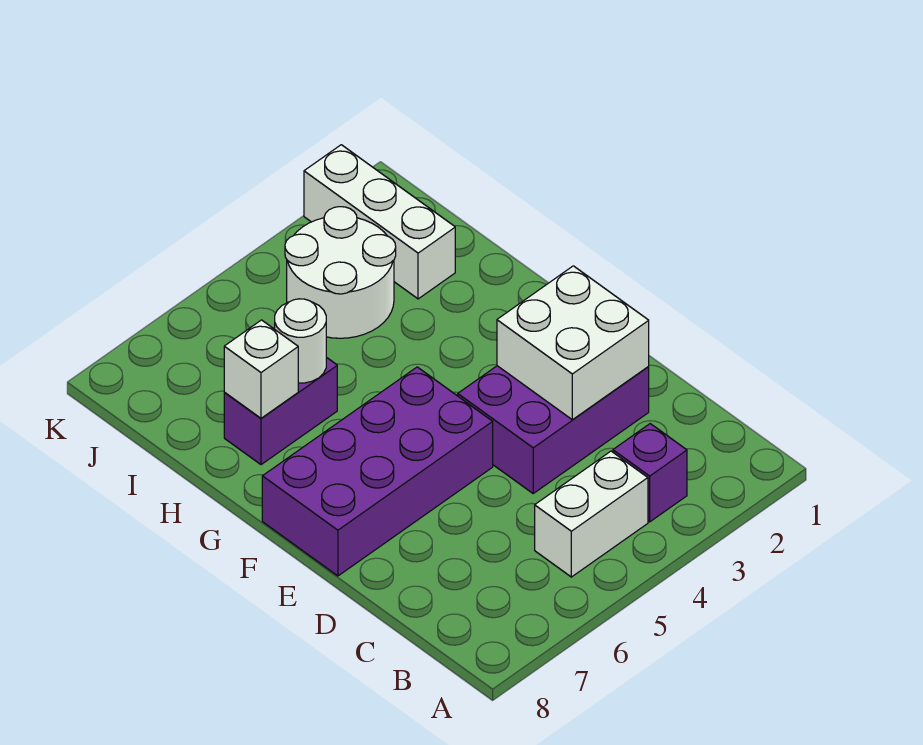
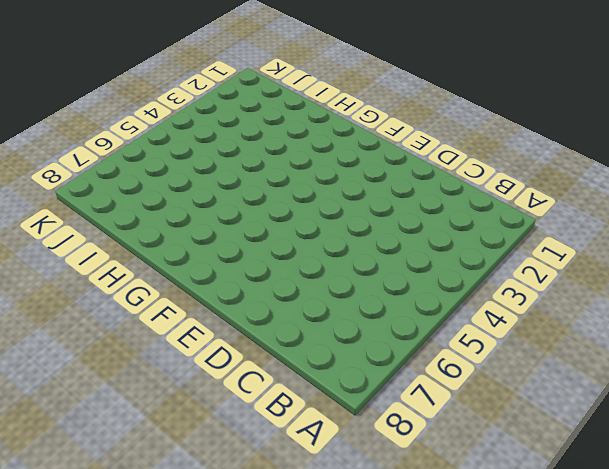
none -> purple 1x1 brick [613,424,687,522]
none -> white 1x2 brick [535,451,648,577]

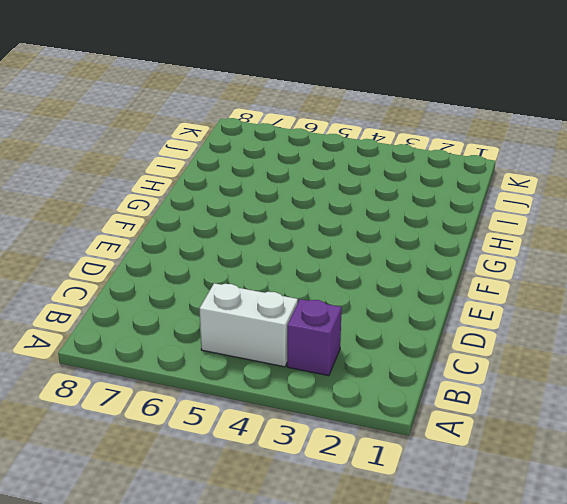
none -> purple 2x3 brick [458,366,649,493]
none -> purple 2x4 brick [262,367,493,576]

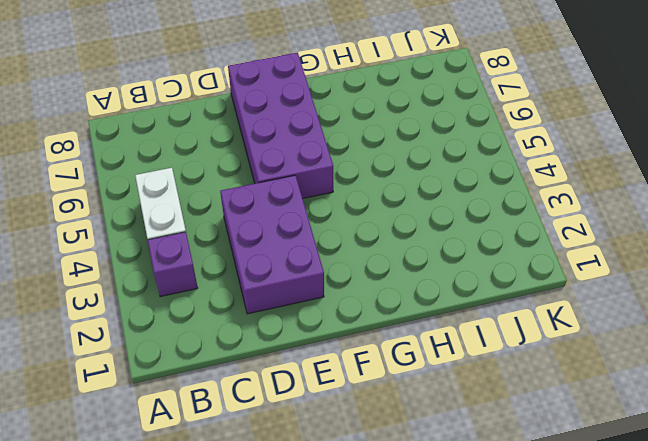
none -> purple 1x2 brick [224,357,337,465]
none -> white 1x3 brick [304,145,455,299]

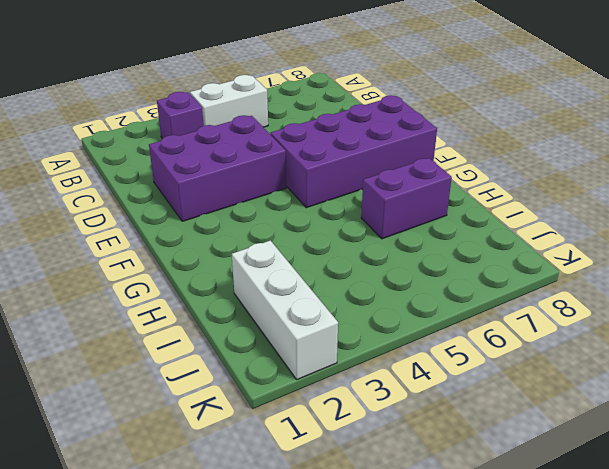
none -> white 2x2 round brick [285,207,396,338]
none -> white 2x2 brick [497,266,649,420]

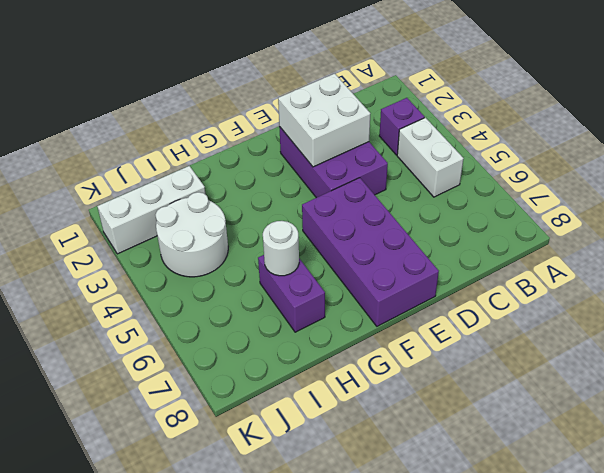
none -> white 1x1 brick [224,320,298,418]

